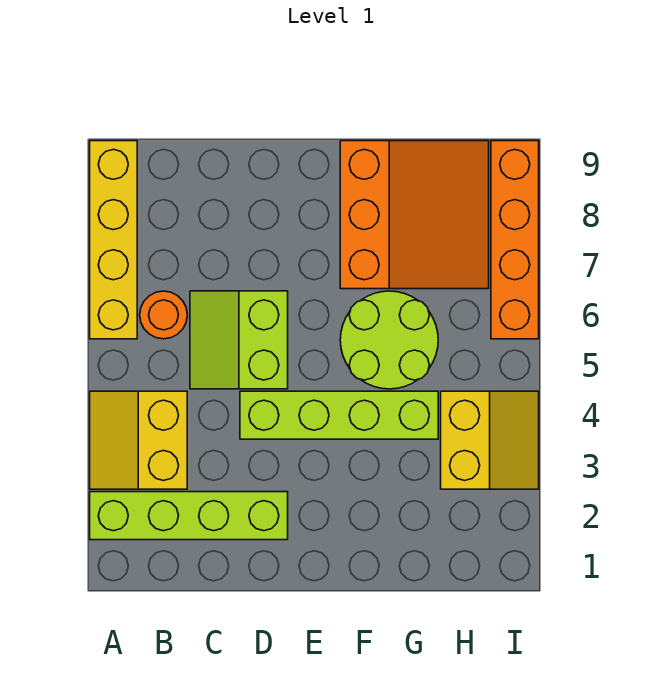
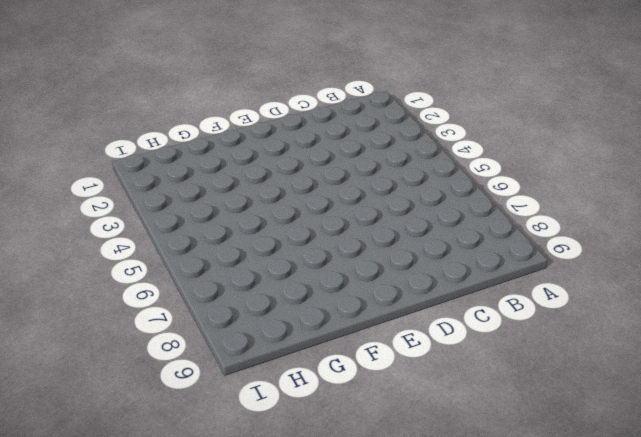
none -> lime 1x4 brick [90,492,288,540]
none -> yellow 2x2 slope [90,391,187,489]

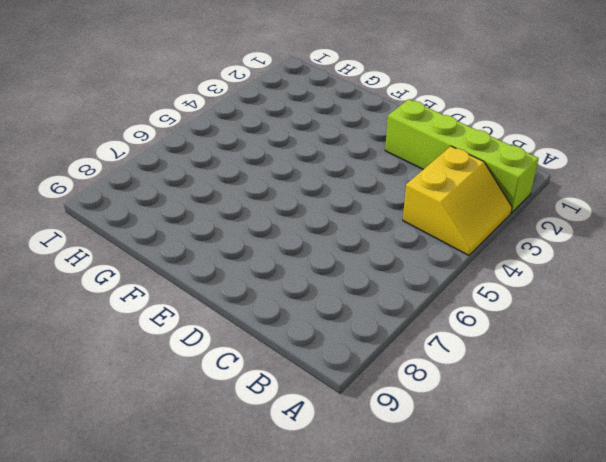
none -> yellow 1x4 brick [90,141,137,339]
none -> orange 1x1 round brick [140,291,187,339]

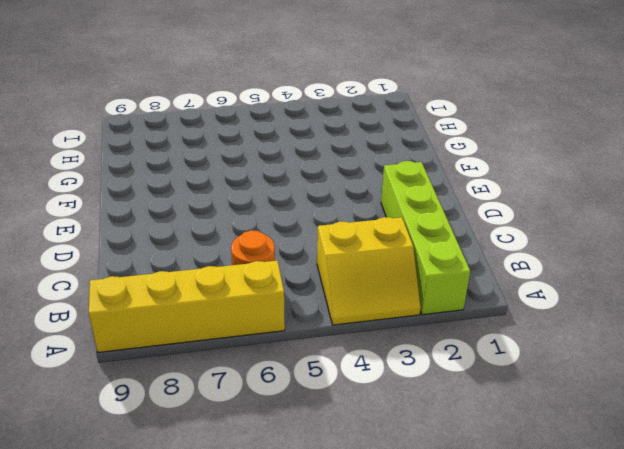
none -> lime 2x2 slope [190,291,288,389]
none -> lime 1x4 brick [240,391,438,439]

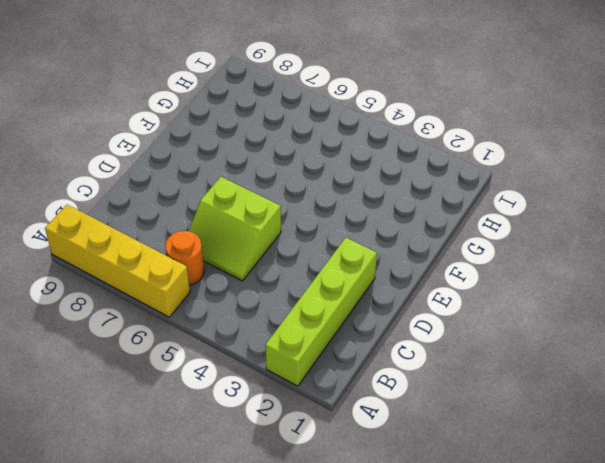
none -> yellow 2x2 slope [90,391,187,489]
none -> lime 1x4 brick [240,391,438,439]

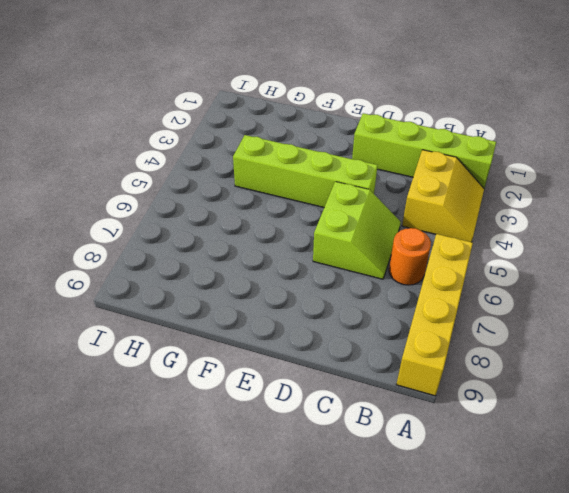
none -> lime 2x2 round brick [340,291,438,389]
none -> orange 3x3 slope [340,141,489,289]

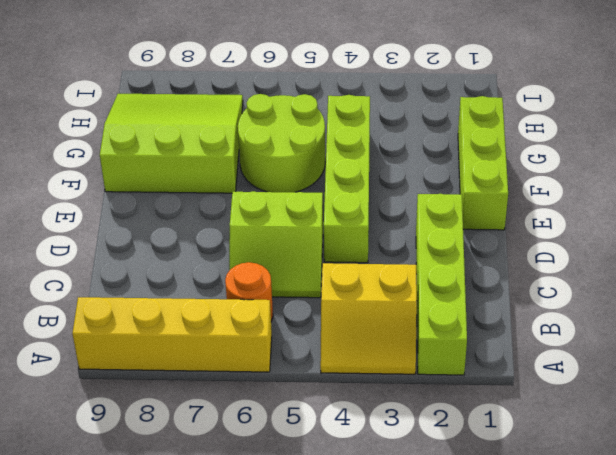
lime 1x3 brick [458,96,508,230] -> none
lime 3x3 slope [100,94,243,193] -> orange 3x3 slope [340,141,489,289]
none -> yellow 2x2 slope [441,391,539,489]
none -> orange 1x4 brick [491,141,539,339]

